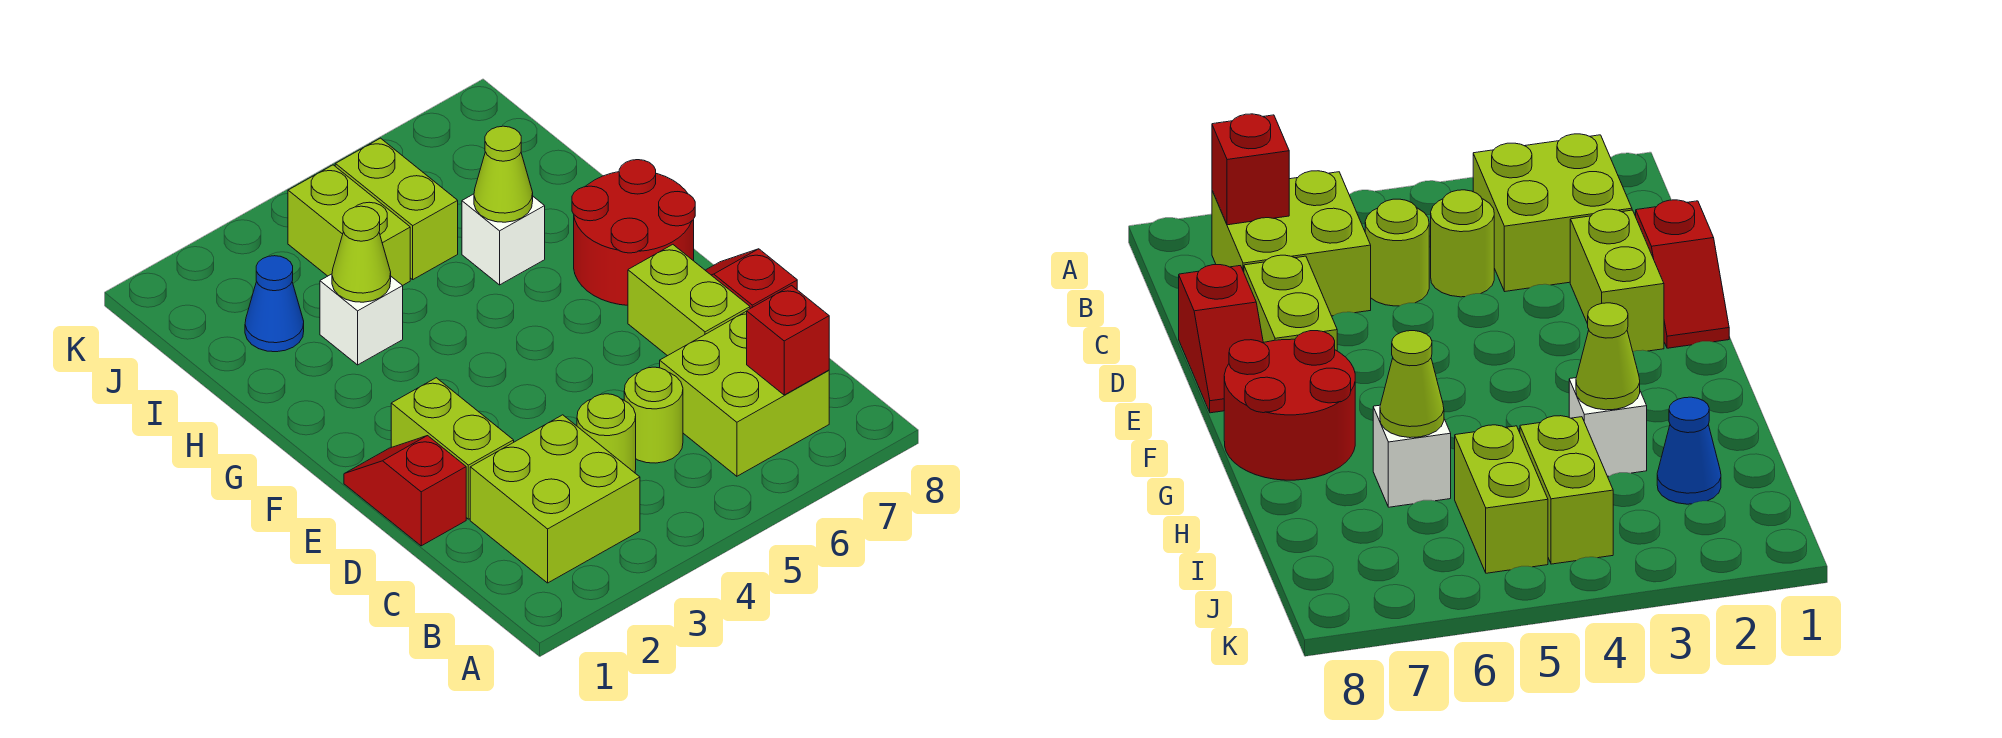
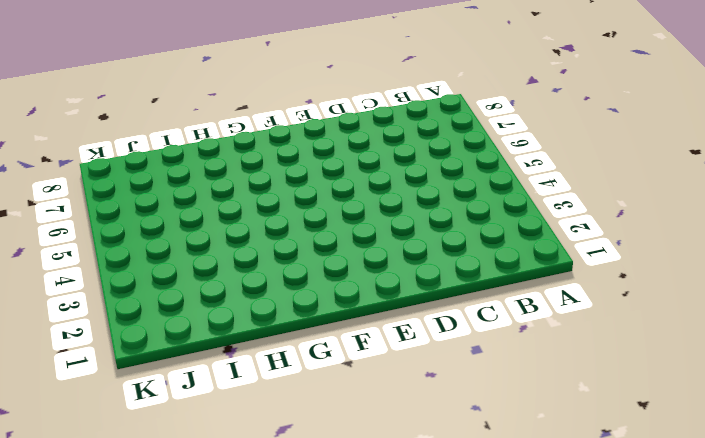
none -> lime 2x2 brick [470,415,640,583]
none -> lime 2x2 brick [660,311,829,476]
none -> lime 1x1 round brick [577,394,636,473]

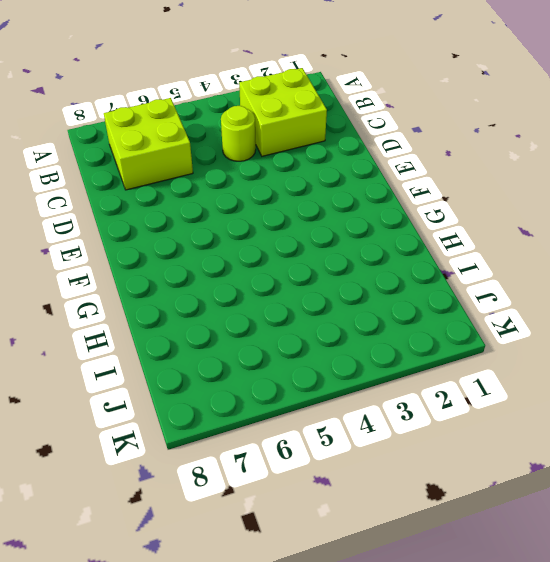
none -> lime 1x1 round brick [624,367,683,463]
none -> red 1x2 slope [344,436,466,546]
none -> lime 1x2 brick [391,378,514,519]

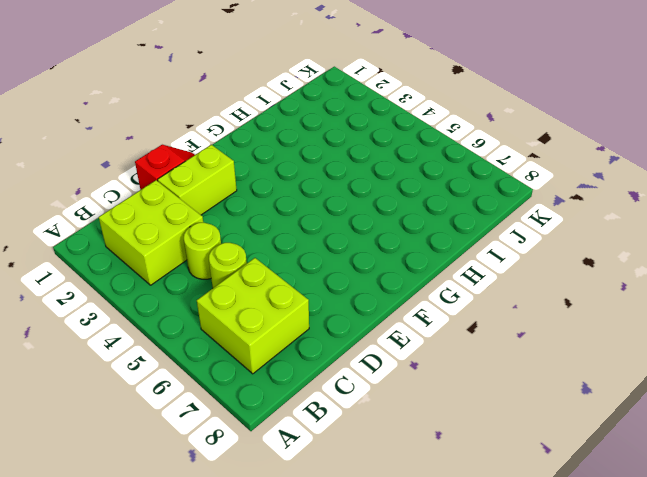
none -> lime 1x2 brick [628,245,750,356]
none -> red 1x2 slope [705,249,797,309]
none -> red 2x2 round brick [572,160,695,305]

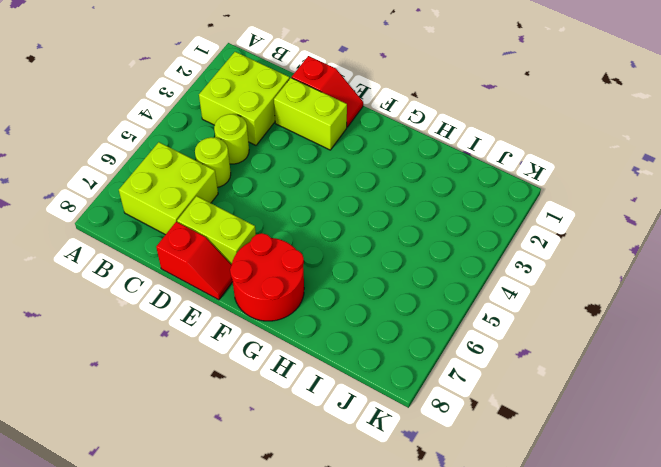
none -> white 1x1 brick [320,274,403,365]
none -> white 1x1 brick [462,194,545,285]
none -> blue 1x1 cone [245,256,304,352]

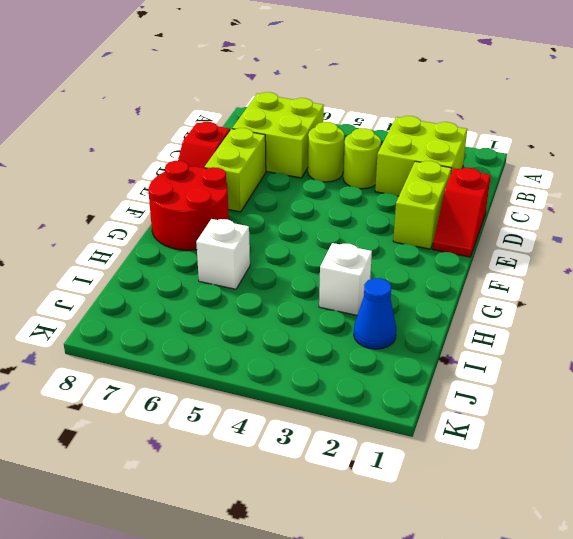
none -> lime 1x2 brick [288,165,410,286]
none -> lime 1x2 brick [335,138,458,279]
none -> red 1x1 brick [747,286,829,395]

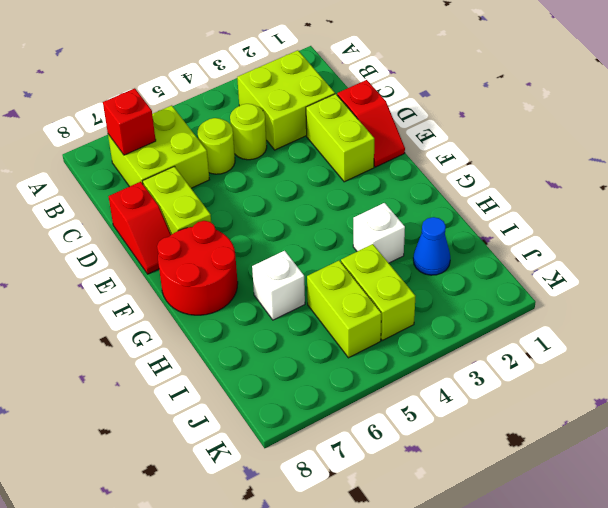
none -> lime 1x1 cone [332,206,391,302]
none -> lime 1x1 cone [474,126,533,222]

